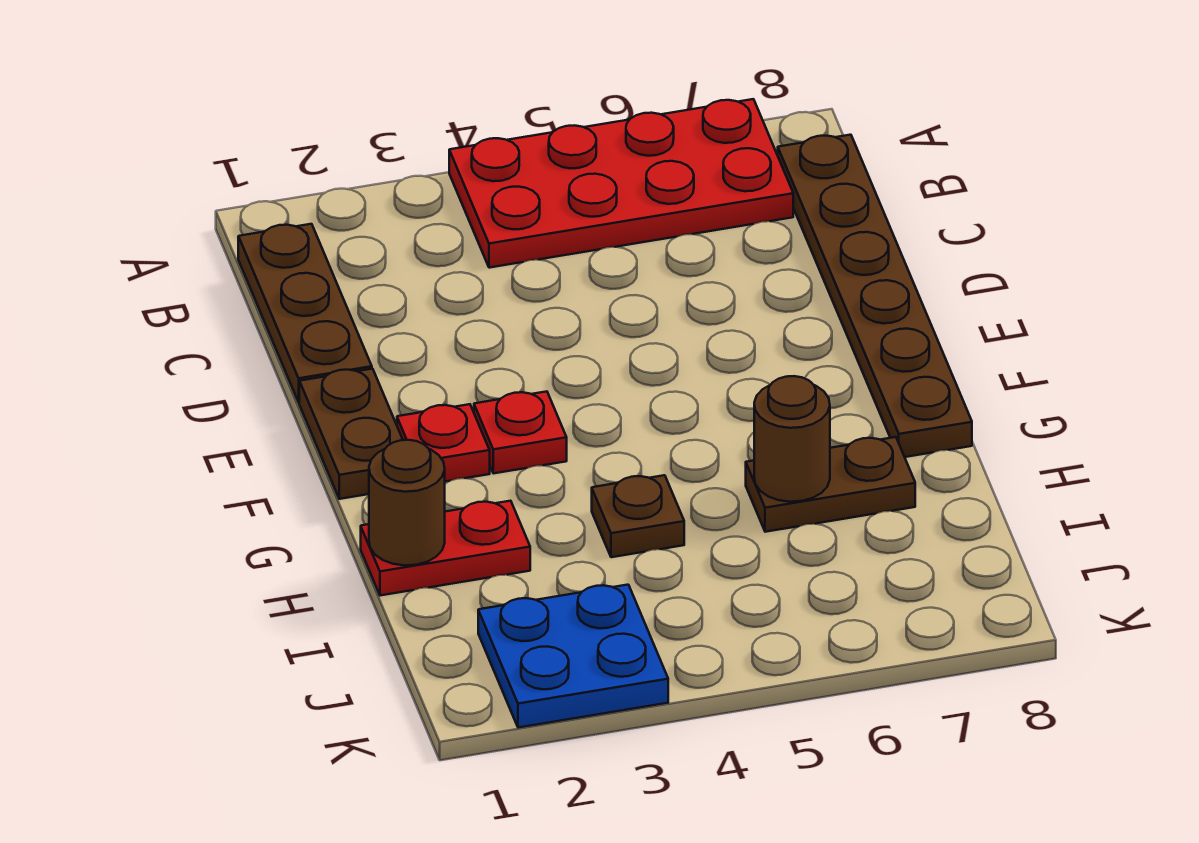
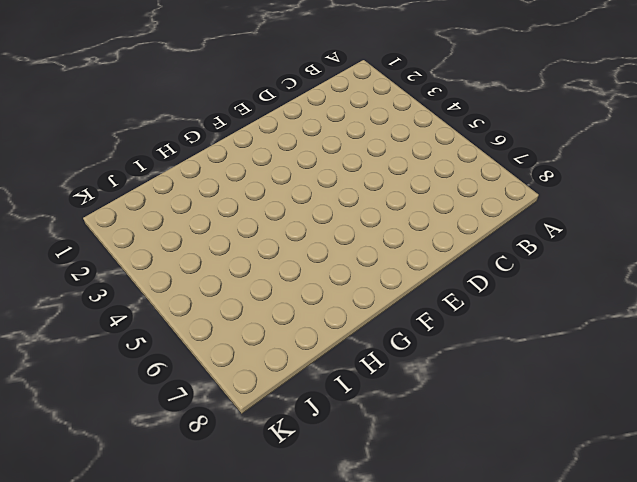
none -> red 2x4 plate [449,99,793,268]
none -> brown 1x3 plate [238,224,372,402]
none -> brown 1x6 plate [778,135,972,457]

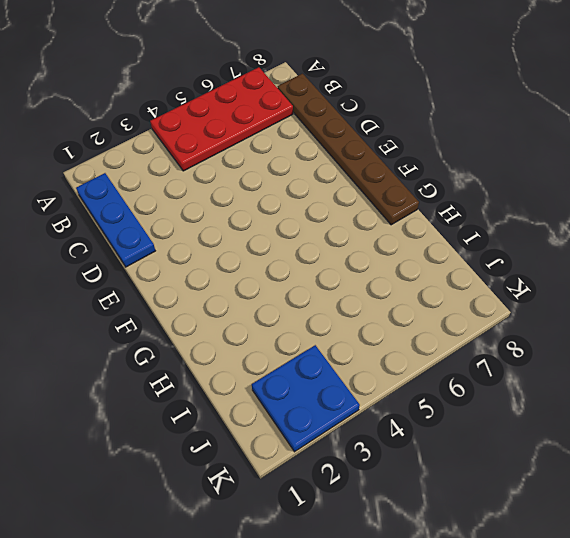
blue 1x3 plate [76,173,155,267] -> brown 1x3 plate [238,224,372,402]
none -> brown 1x2 plate [299,369,403,499]
none -> red 1x1 plate [397,404,490,481]
none -> red 1x1 plate [474,392,567,473]

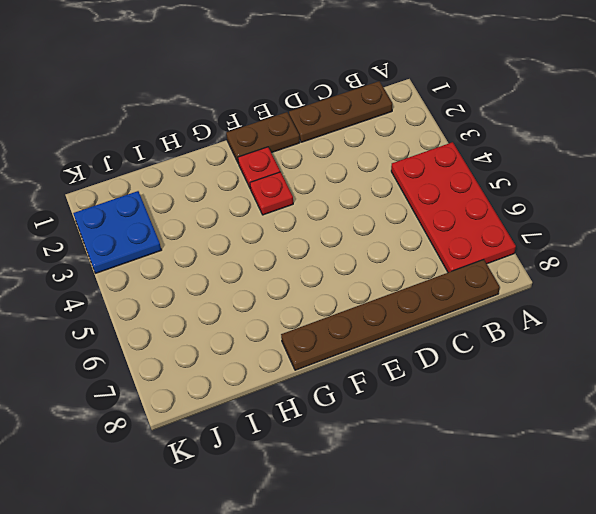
none -> red 1x2 plate [361,501,530,596]
none -> brown 1x1 plate [592,475,684,557]
none -> brown 1x2 plate [746,437,915,532]

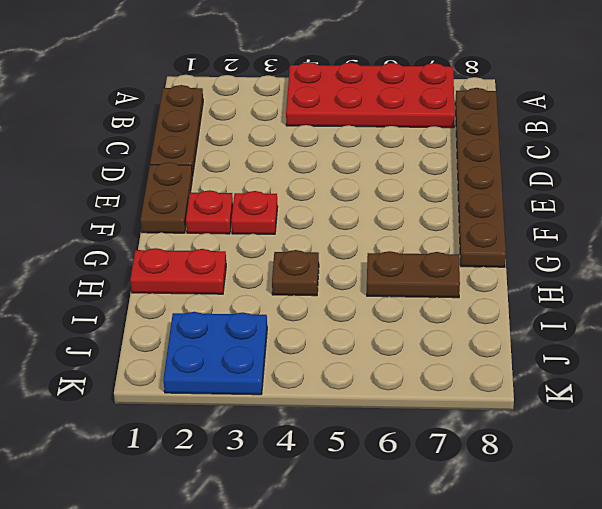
none -> brown 1x1 round brick [369,440,445,565]
none -> brown 1x1 round brick [754,376,830,502]

